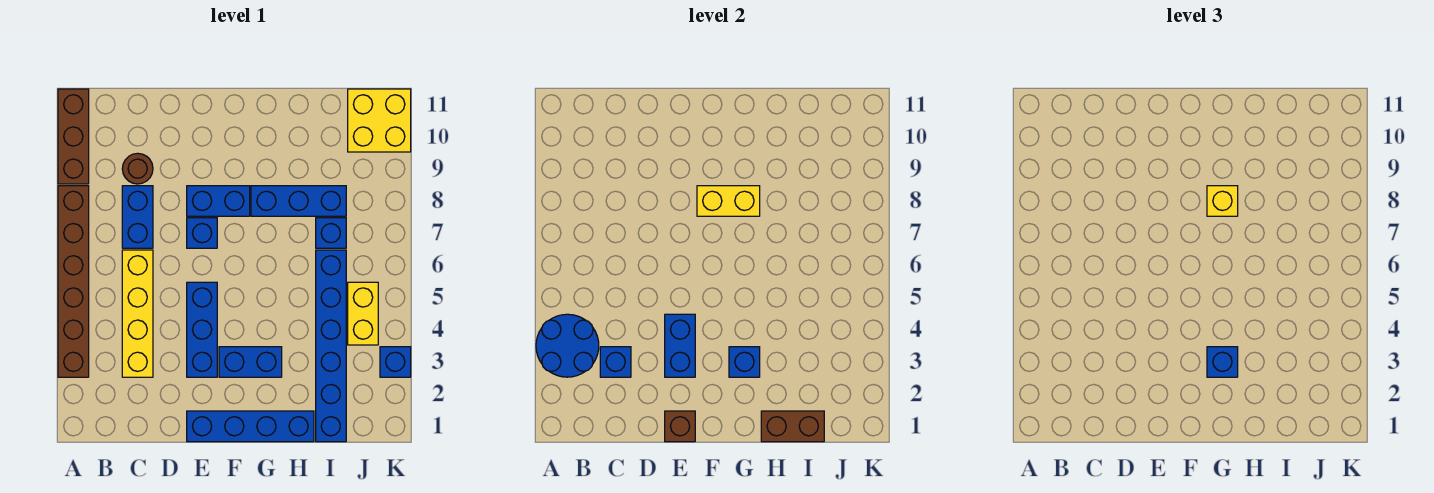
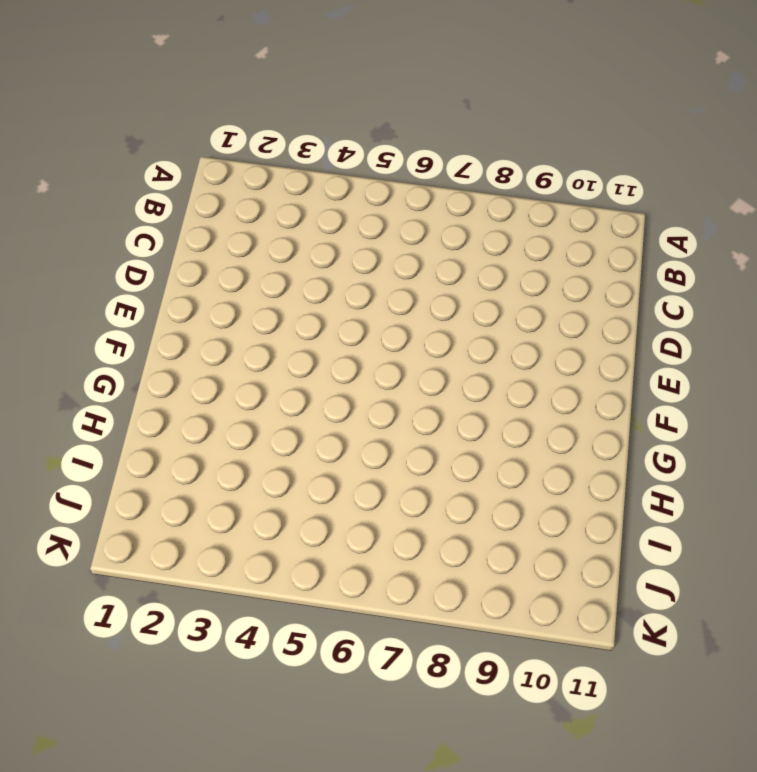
none -> brown 1x6 brick [58,186,89,377]
none -> brown 1x3 brick [58,89,89,184]
none -> yellow 1x4 brick [122,250,153,377]

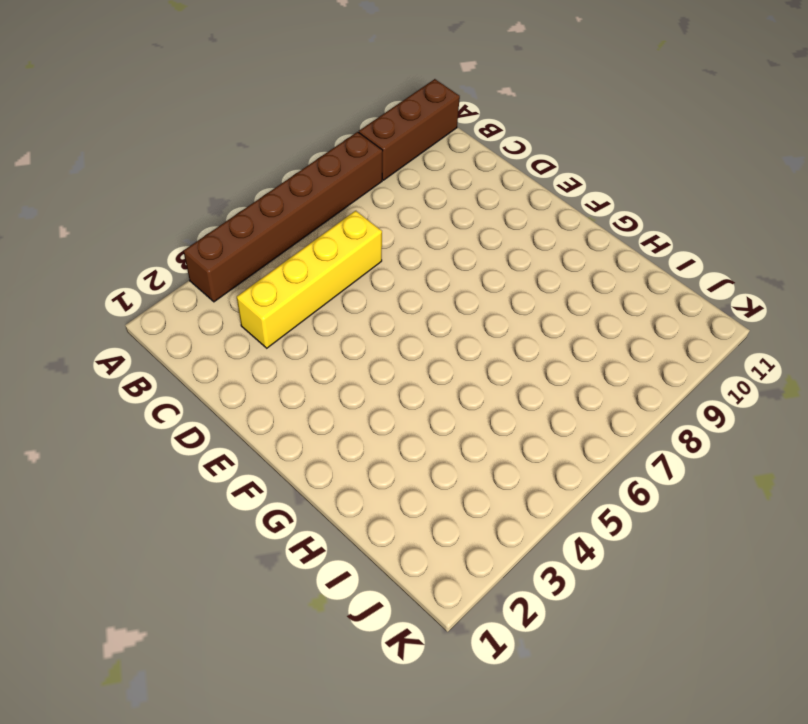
none -> blue 1x2 brick [122,186,153,248]
none -> brown 1x1 round brick [122,153,153,184]
none -> blue 1x4 brick [187,411,314,442]

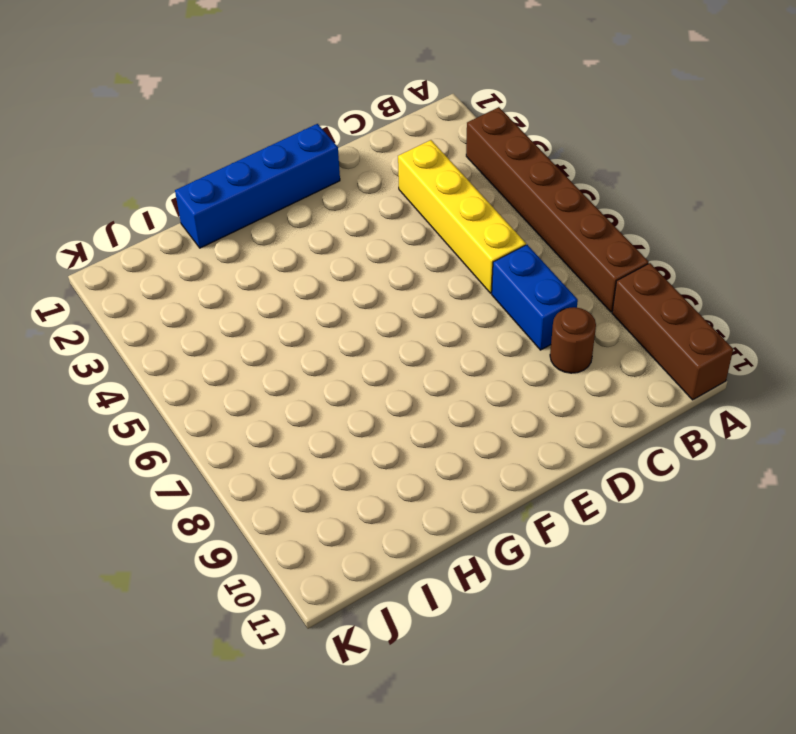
none -> blue 1x3 brick [187,282,217,377]
none -> blue 1x1 brick [187,218,217,248]
none -> blue 1x2 brick [187,186,250,216]

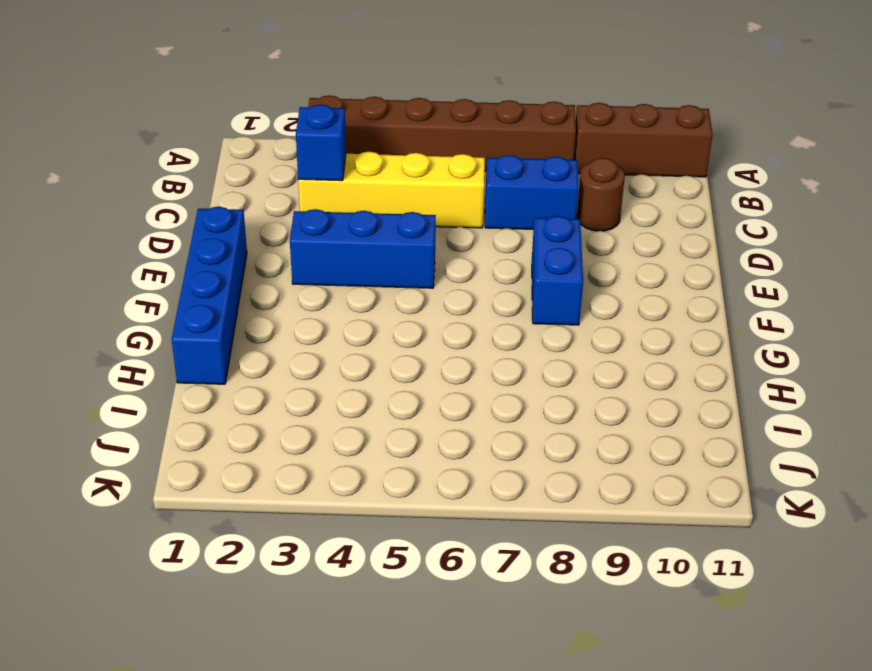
none -> blue 1x1 brick [187,218,217,248]
none -> blue 1x2 brick [219,347,282,377]
none -> blue 1x3 brick [251,186,346,216]

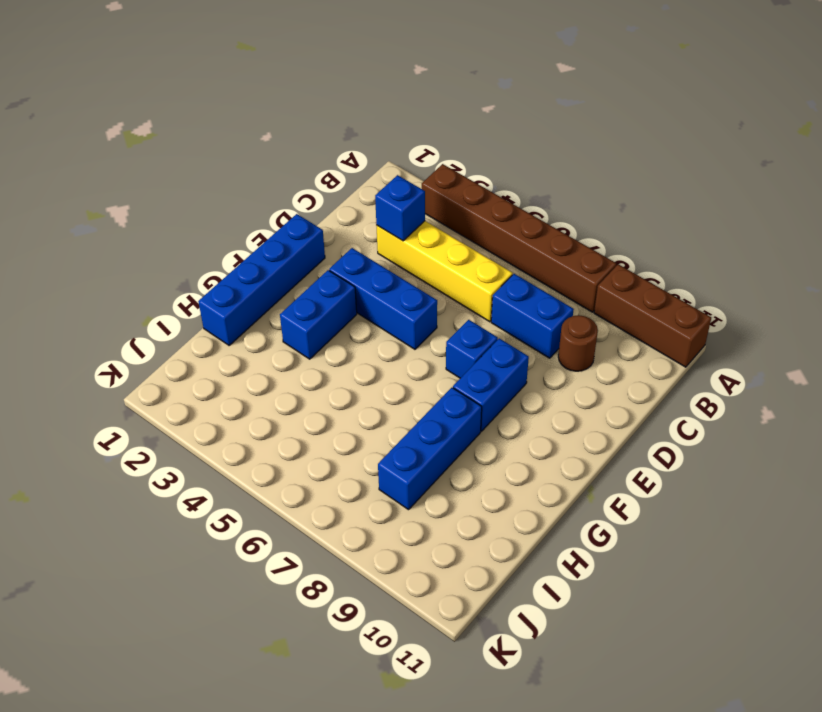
none -> blue 1x6 brick [316,250,346,442]
none -> blue 1x1 brick [316,218,346,248]
none -> yellow 1x2 brick [348,282,378,345]

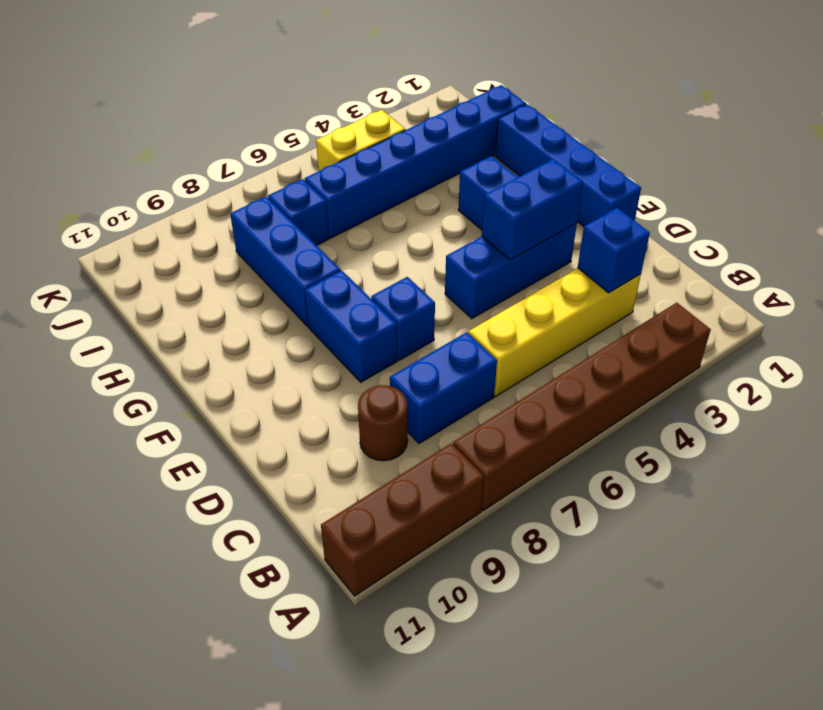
none -> yellow 2x2 brick [348,89,411,152]
none -> blue 1x1 brick [380,347,411,377]
none -> blue 2x2 round brick [536,314,599,377]

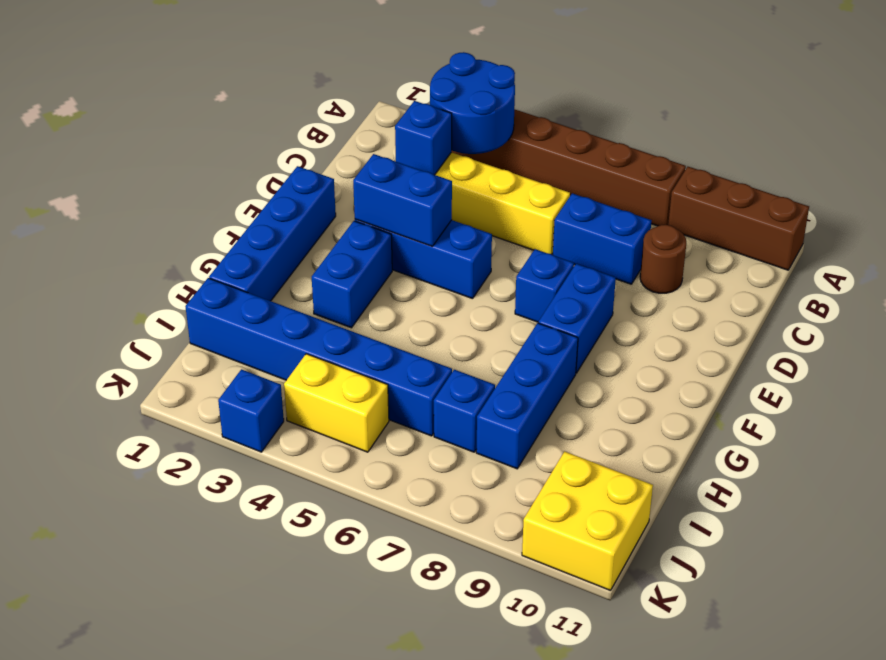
none -> brown 1x1 brick [665,411,695,442]
none -> yellow 1x2 brick [697,186,760,216]
none -> blue 1x1 brick [729,347,760,377]

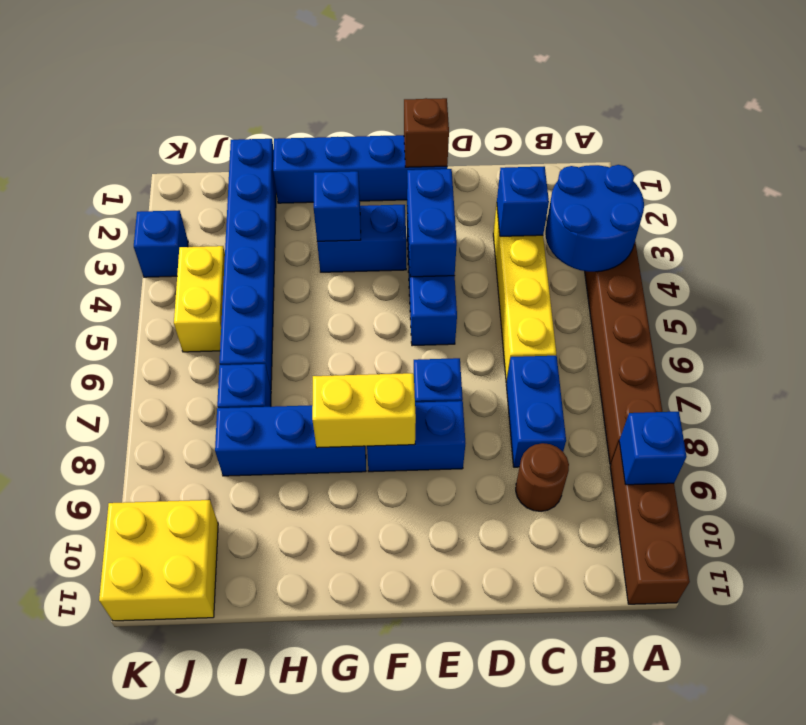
blue 1x1 brick [619,412,687,485] -> blue 1x1 brick moved to [1207,347,1238,377]
none -> brown 1x2 brick [761,411,824,442]
none -> yellow 1x1 brick [1207,186,1238,216]

